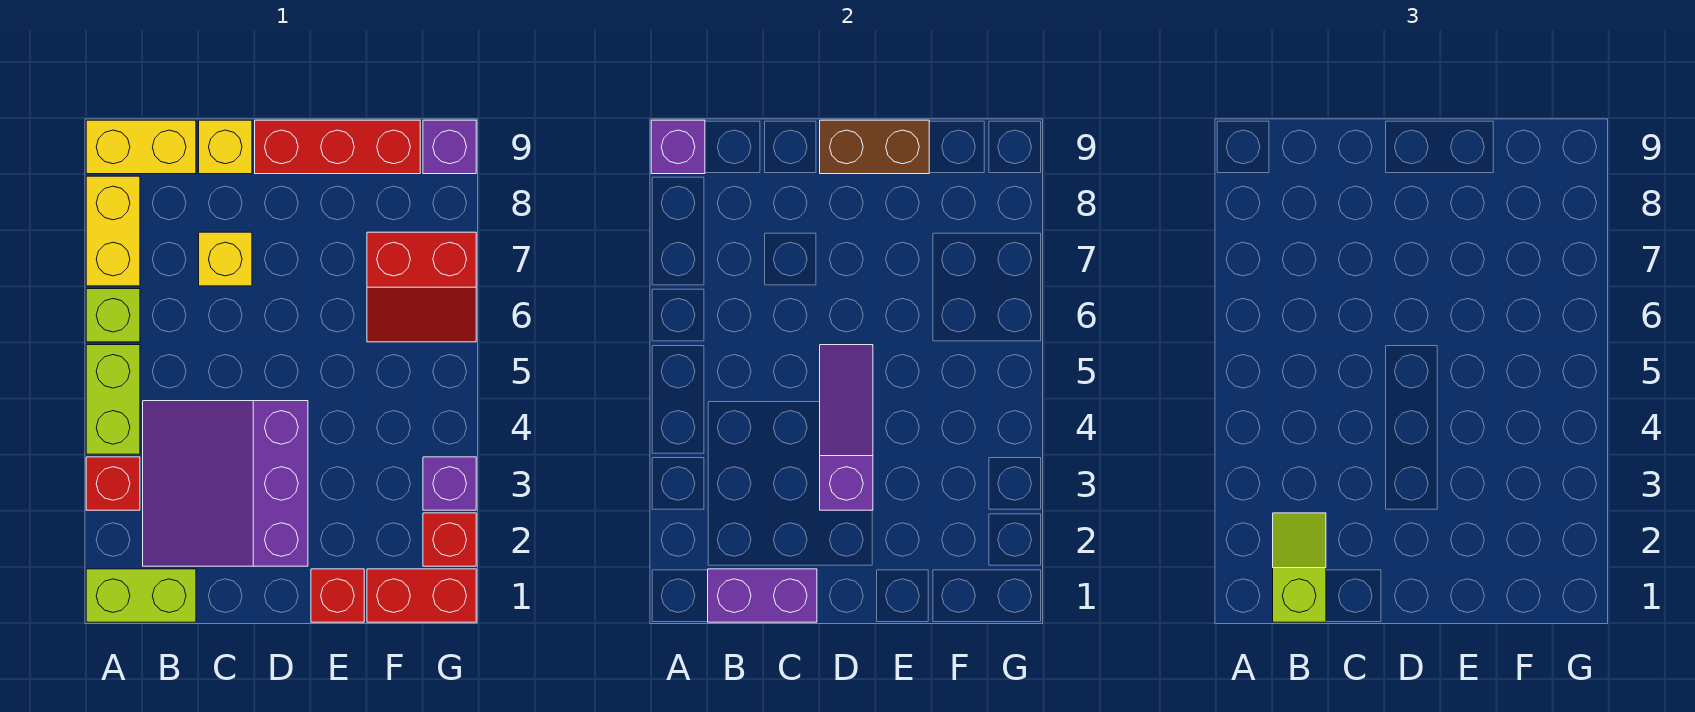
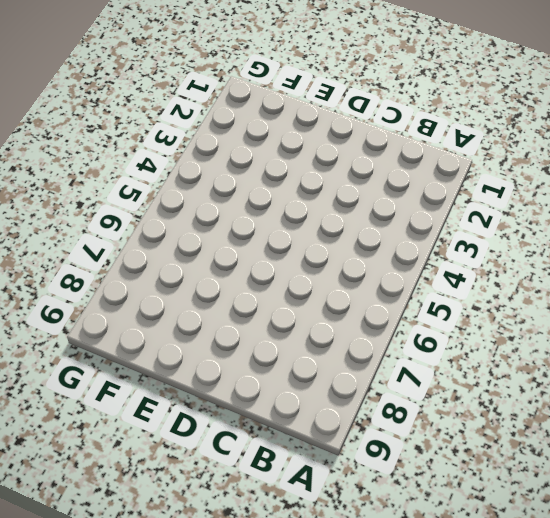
none -> lime 1x2 brick [86,569,196,622]
none -> red 1x1 brick [86,457,140,510]
none -> lime 1x2 brick [86,345,140,454]

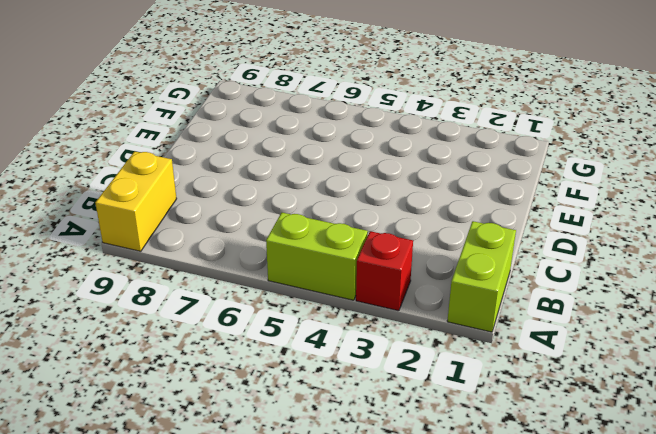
none -> lime 1x1 brick [86,289,140,342]
none -> yellow 1x2 brick [86,176,140,286]
none -> purple 3x3 slope [143,401,308,566]

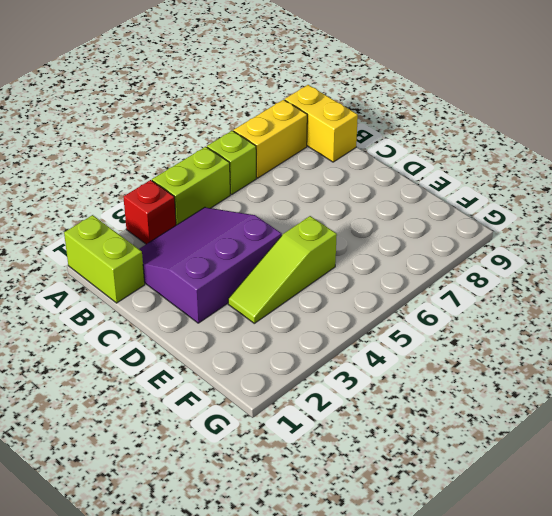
lime 1x3 slope [228,216,337,323] -> none
none -> yellow 1x1 brick [199,232,252,286]
none -> yellow 1x1 brick [199,120,252,174]
none -> red 1x3 brick [255,120,420,174]

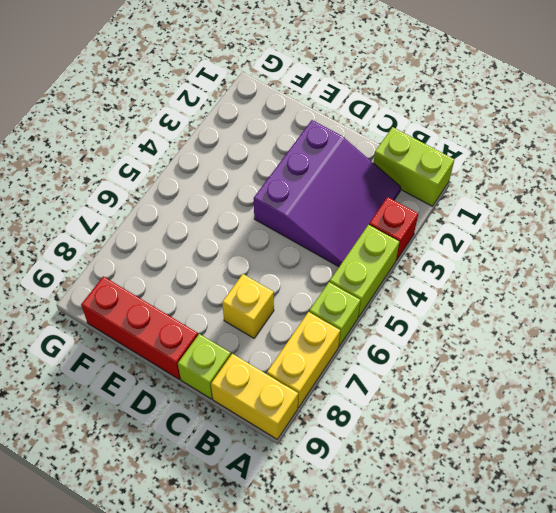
lime 1x1 brick [178,334,231,399] -> yellow 1x1 brick [199,120,252,174]
none -> red 1x1 brick [311,569,364,622]
none -> red 1x2 brick [367,569,476,622]
none -> red 2x2 slope [367,232,476,342]

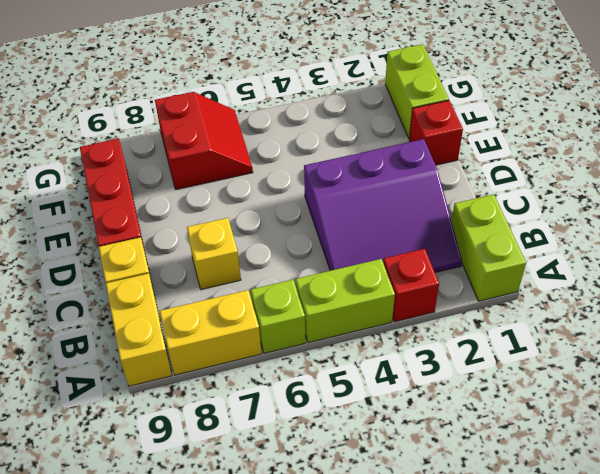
lime 1x2 brick [385,44,449,138] -> red 1x2 brick [367,569,476,622]
none -> red 1x1 brick [423,513,476,566]
none -> purple 1x1 brick [423,457,476,510]
none -> purple 1x1 brick [423,120,476,174]

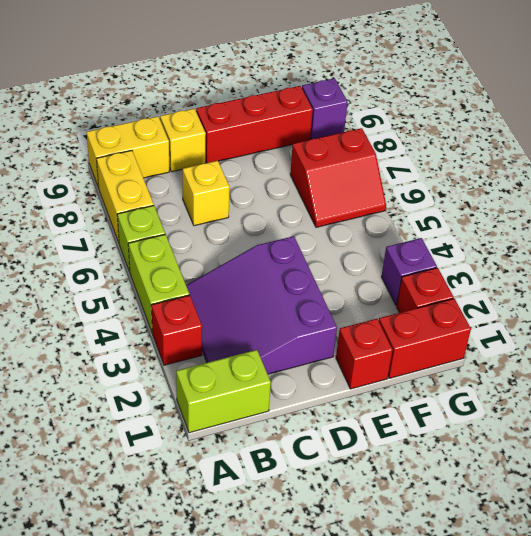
none -> purple 1x1 brick [651,120,705,174]
none -> purple 1x2 brick [708,569,817,622]
none -> purple 1x3 slope [820,345,873,510]

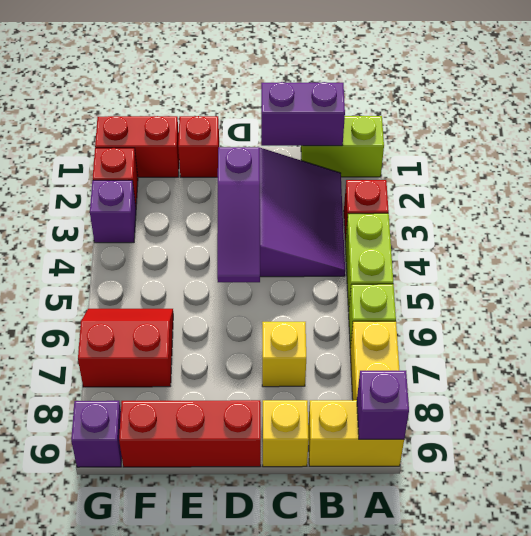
none -> brown 1x2 brick [820,120,929,174]
none -> lime 1x2 slope [1273,513,1326,622]

